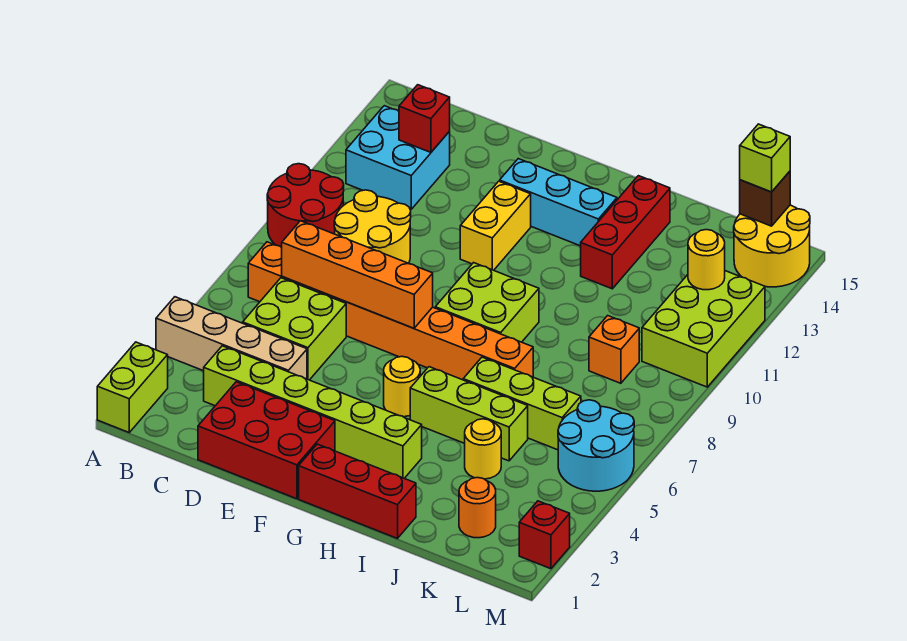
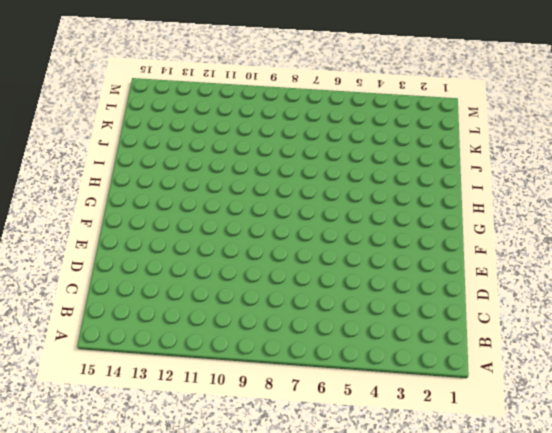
none -> lime 1x2 brick [97,342,168,432]
none -> tan 1x4 brick [156,297,307,379]
none -> red 2x2 round brick [267,164,344,247]

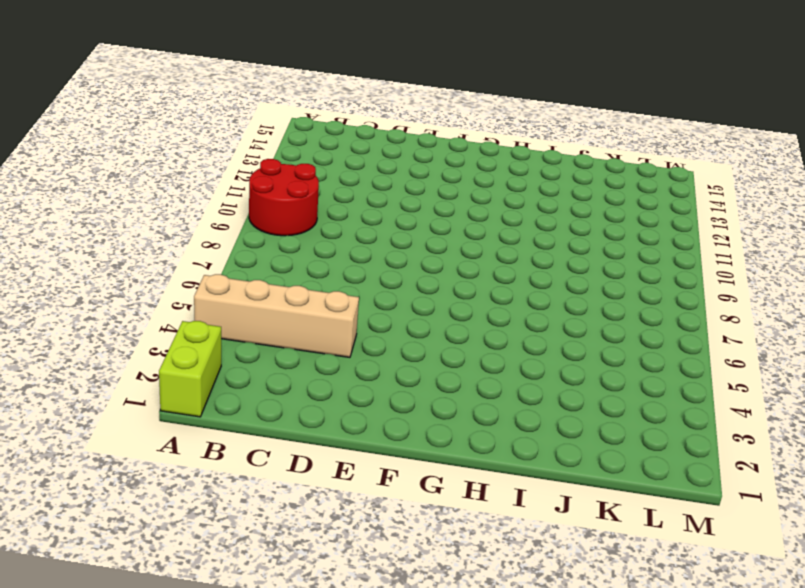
none -> orange 1x8 brick [248,242,533,380]
none -> cyan 2x2 brick [346,106,450,209]
none -> lime 1x6 brick [204,346,422,478]

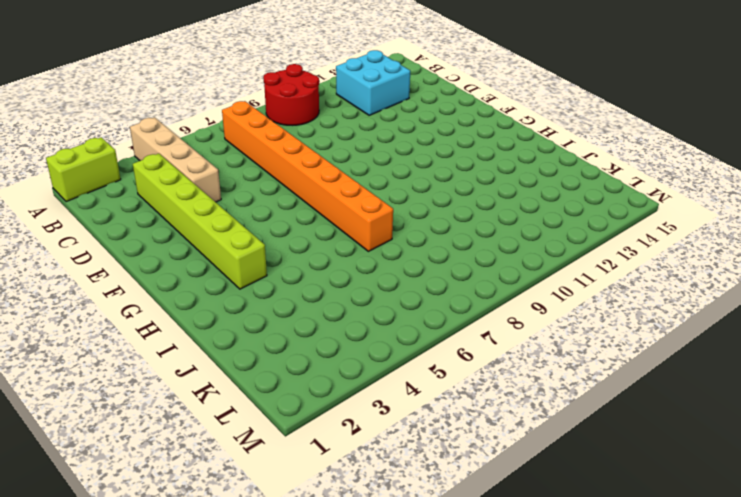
none -> lime 2x2 brick [243,278,346,380]
none -> yellow 2x2 round brick [334,190,411,263]
none -> red 2x3 brick [198,382,335,499]

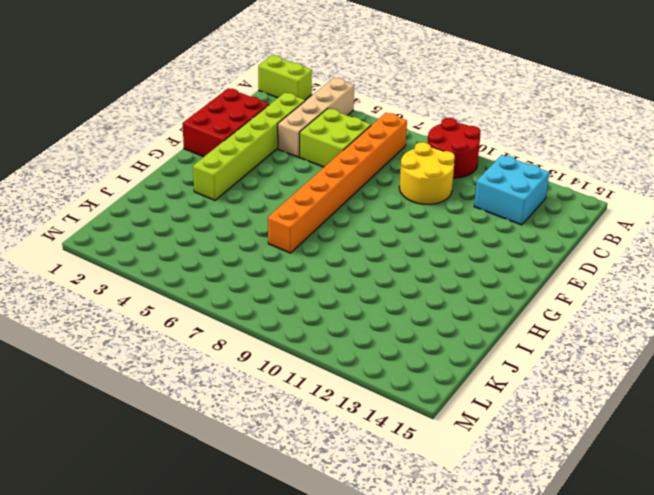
none -> yellow 1x2 brick [460,181,531,270]
none -> cyan 1x3 brick [500,159,617,246]
none -> red 1x3 brick [299,444,416,539]

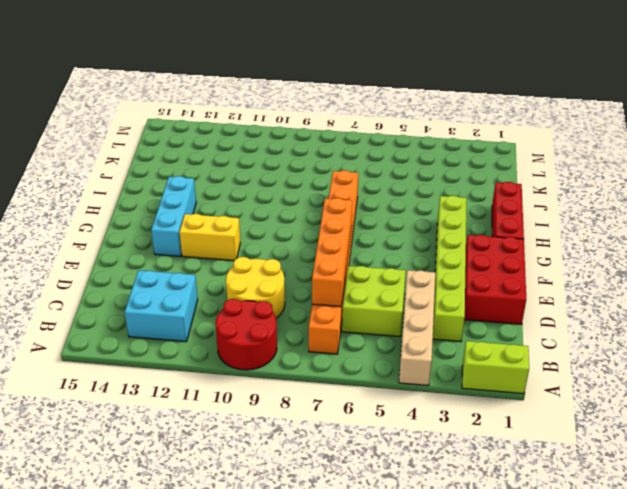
none -> yellow 1x1 round brick [384,357,420,417]
none -> lime 2x2 brick [435,263,539,342]
none -> lime 1x3 brick [410,367,528,461]

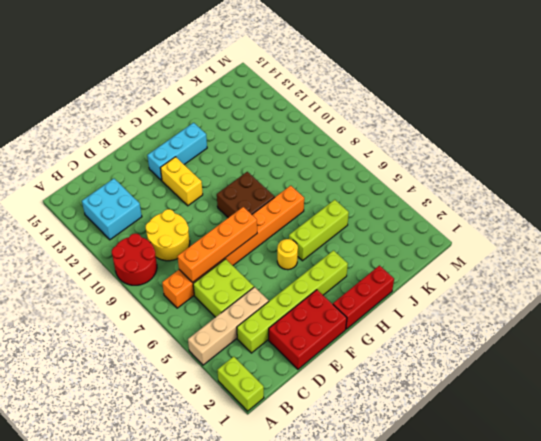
brown 2x2 brick [217,172,275,218] -> lime 2x2 brick [435,263,539,342]
none -> lime 1x3 brick [463,357,581,450]
none -> red 1x3 brick [581,176,670,289]
none -> yellow 1x1 round brick [465,419,501,479]

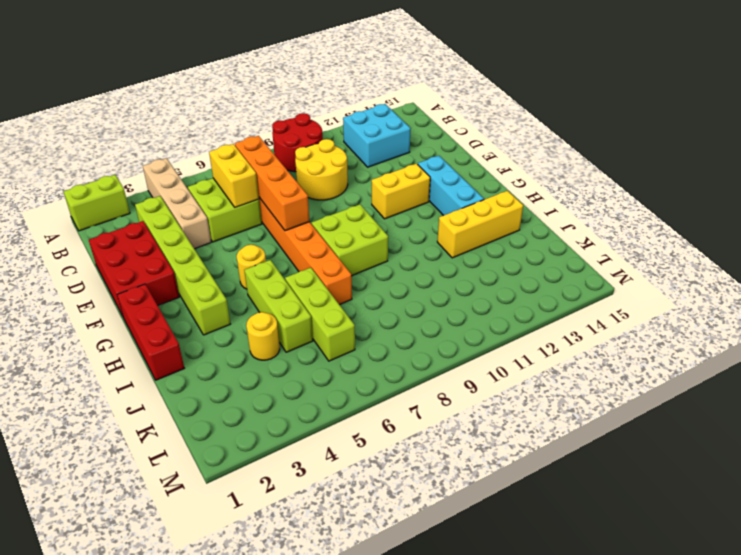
yellow 1x2 brick [209,144,259,207] -> none
yellow 1x3 brick [437,191,523,258] -> red 1x3 brick [581,176,670,289]
none -> orange 1x1 round brick [459,478,496,538]
none -> orange 1x1 brick [589,316,639,383]
none -> cyan 2x2 round brick [558,400,634,491]

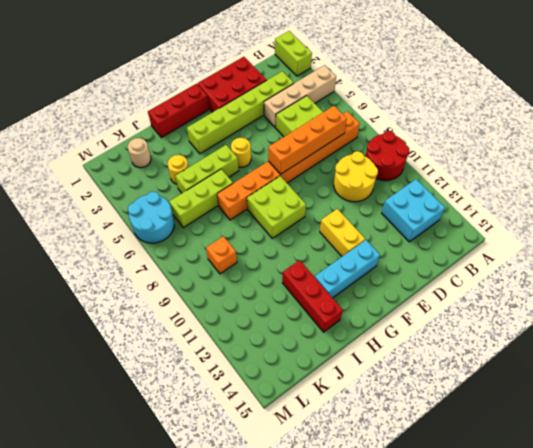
tan 1x1 round brick [128,138,151,168] -> orange 1x1 round brick [459,478,496,538]
none -> lime 2x3 brick [642,271,765,387]
none -> yellow 2x2 round brick [734,205,810,287]
none -> red 1x1 brick [519,501,570,569]

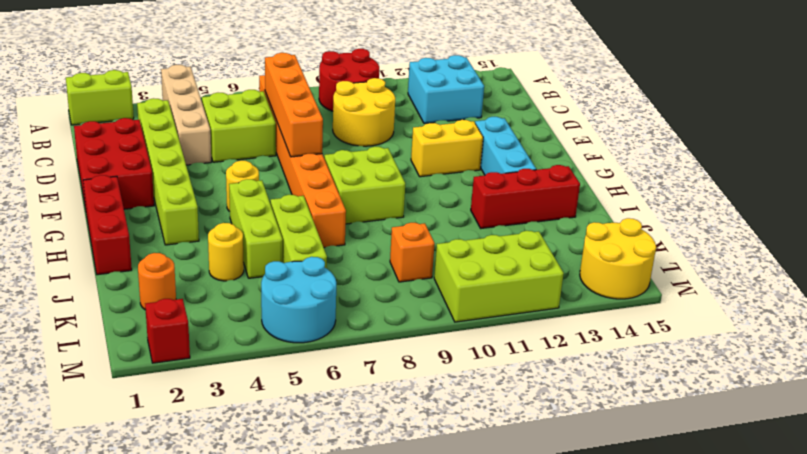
none -> red 1x1 brick [399,85,450,152]
none -> yellow 1x1 round brick [688,230,725,290]
none -> brown 1x1 brick [740,171,790,226]

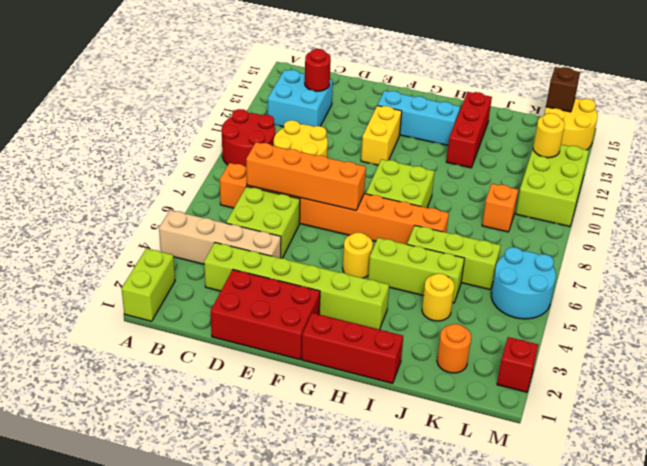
red 1x1 round brick [305,49,331,91] -> red 1x1 brick [399,85,450,152]
none -> lime 1x1 brick [740,124,790,192]

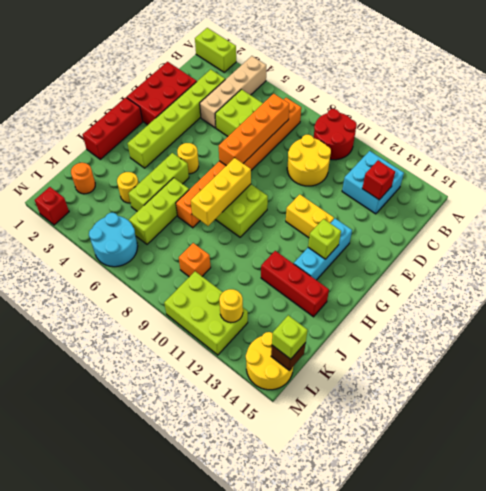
yellow 1x3 brick [191,158,251,226] -> none
lime 1x1 brick [308,219,341,259] -> none

